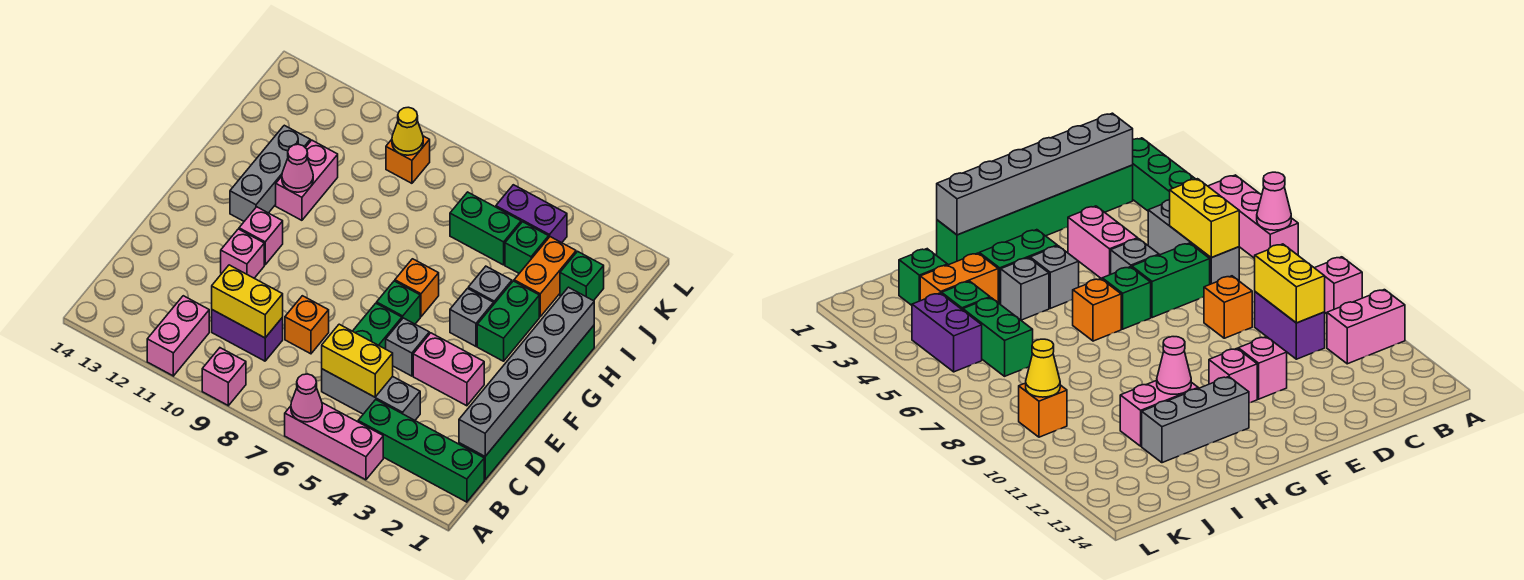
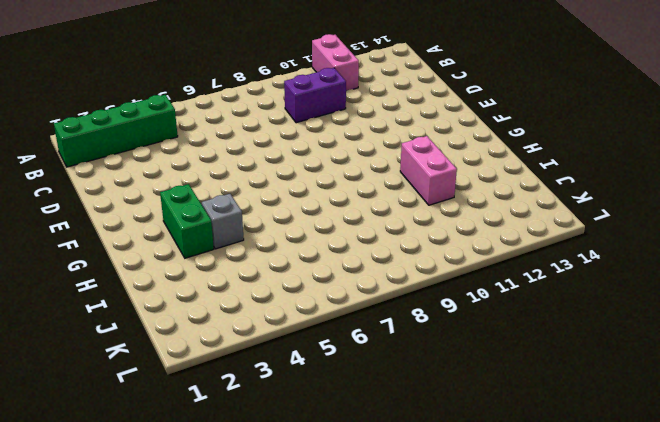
none -> pink 1x3 brick [285,403,383,480]
none -> pink 1x1 brick [202,348,246,406]
none -> green 1x6 brick [459,326,594,480]
none -> grey 1x3 brick [322,369,420,420]

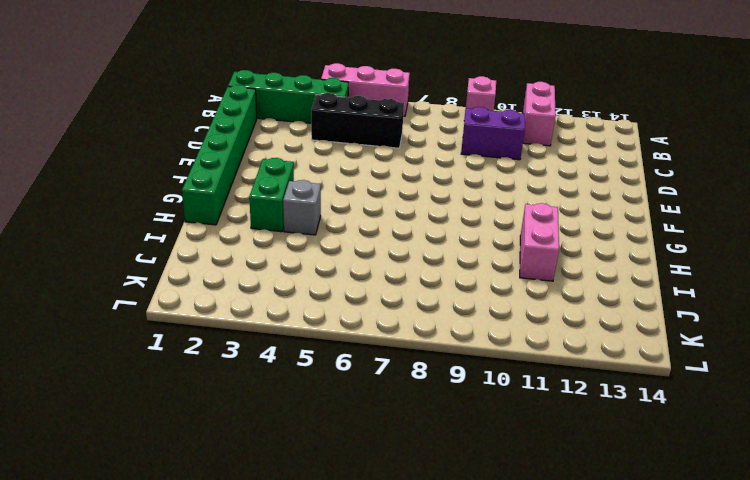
black 1x3 brick [311,93,404,148] -> grey 1x3 brick [322,369,420,420]
none -> green 1x2 brick [353,303,402,349]
none -> orange 1x1 brick [285,296,329,354]
none -> pink 1x2 brick [413,333,484,406]
none -> grey 1x1 brick [386,318,429,376]

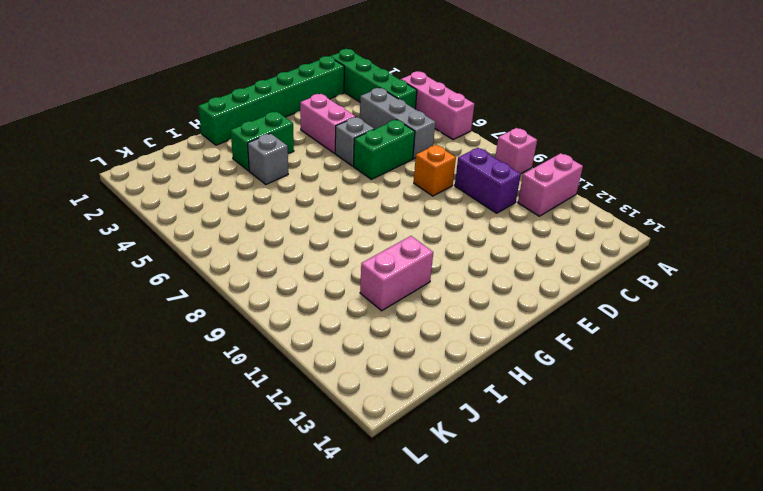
none -> pink 1x1 brick [221,229,264,278]
none -> green 1x1 brick [377,281,420,324]
none -> pink 1x1 brick [239,207,283,265]
none -> grey 1x1 brick [450,288,494,346]

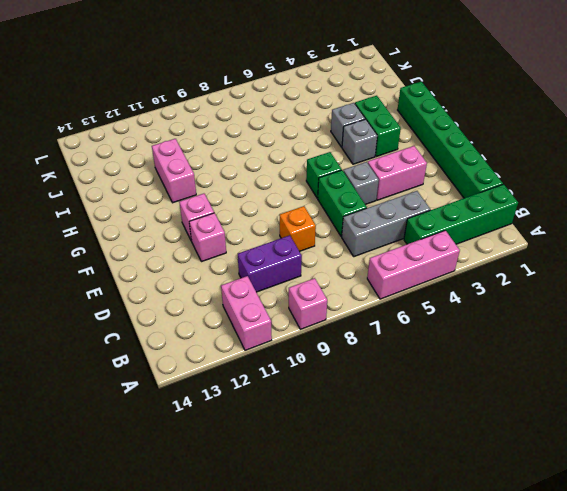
none -> orange 1x1 brick [395,259,439,317]
none -> grey 1x3 brick [230,125,310,221]
none -> orange 1x2 brick [514,237,576,317]
none -> green 1x1 brick [560,251,604,301]

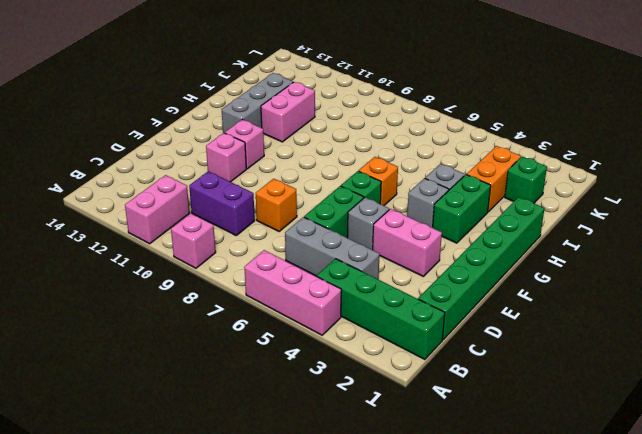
none -> green 1x1 brick [505,222,549,273]
none -> green 1x2 brick [450,192,521,265]
none -> purple 1x2 brick [496,185,567,243]
none -> orange 1x1 brick [386,136,430,183]

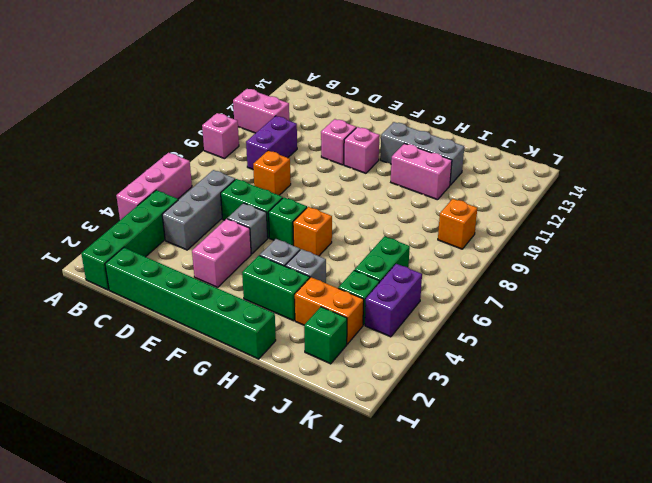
none -> pink 1x1 cone [291,374,322,422]
none -> grey 1x6 brick [459,287,594,456]
none -> yellow 1x2 brick [322,324,393,397]
none -> yellow 1x2 brick [212,265,283,338]

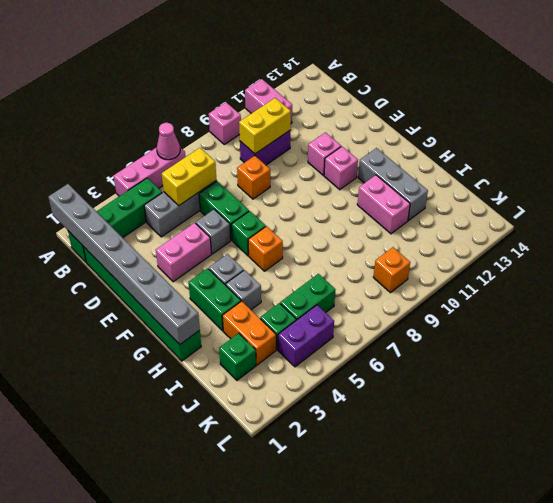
grey 1x8 brick [48,184,200,344] -> grey 1x6 brick [459,287,594,456]
none -> pink 1x1 cone [282,144,313,192]
none -> yellow 1x1 cone [392,107,423,155]

